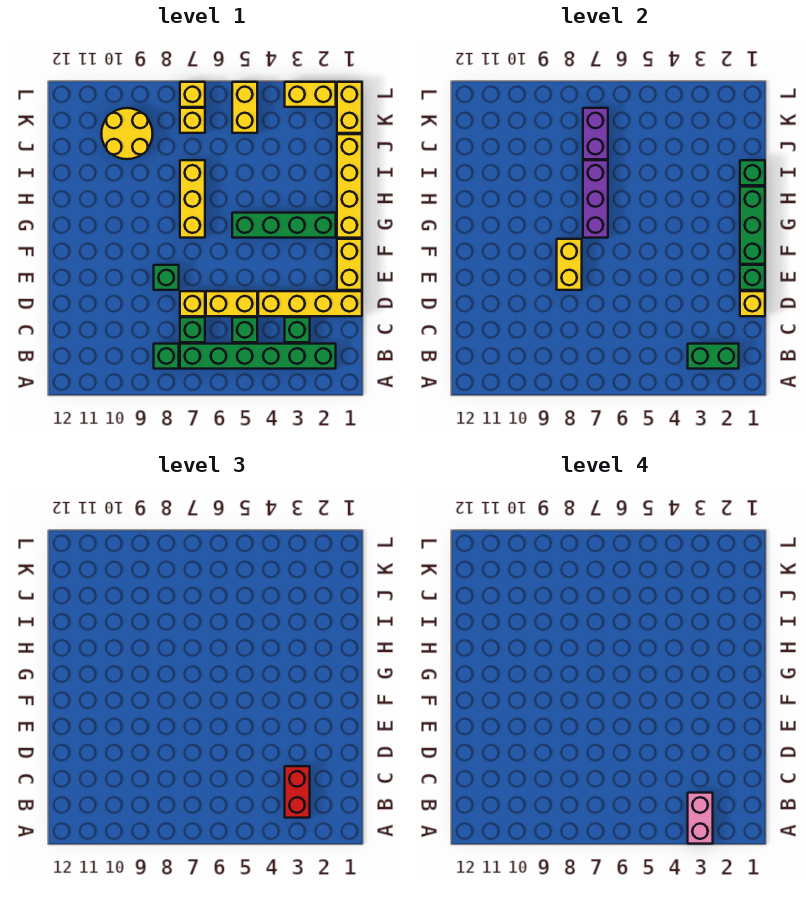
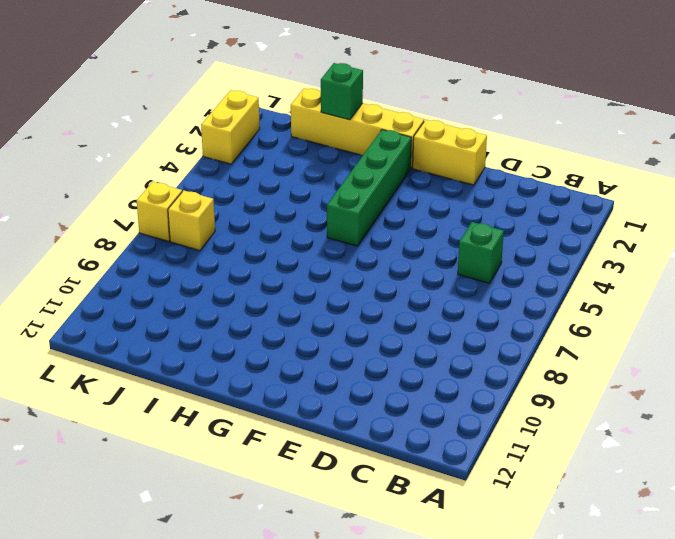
none -> green 1x6 brick [180,344,336,369]
none -> green 1x1 brick [154,344,179,369]
none -> green 1x1 brick [285,317,310,342]

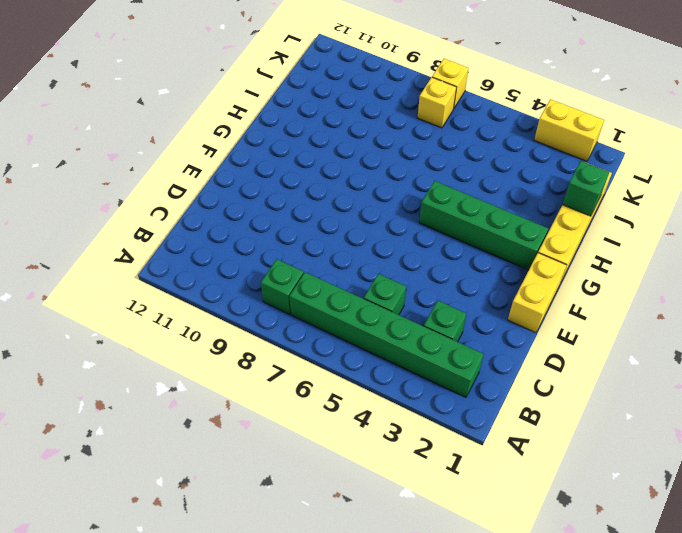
none -> green 1x1 brick [180,317,205,342]
none -> yellow 1x4 brick [258,291,362,316]
none -> yellow 1x2 brick [206,291,257,316]

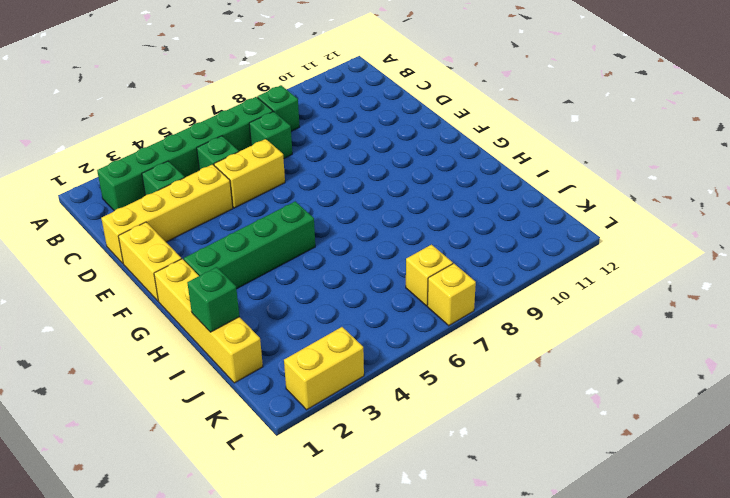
none -> yellow 1x1 brick [180,291,205,316]
none -> green 1x1 brick [154,265,179,290]
none -> yellow 1x3 brick [180,160,205,238]

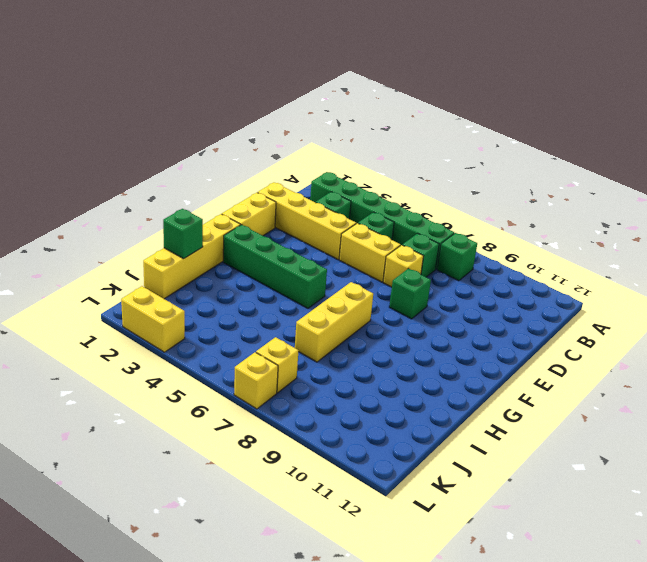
none -> yellow 2x2 round brick [101,108,153,159]
none -> yellow 1x2 brick [337,82,362,133]
none -> yellow 1x2 brick [232,82,257,133]

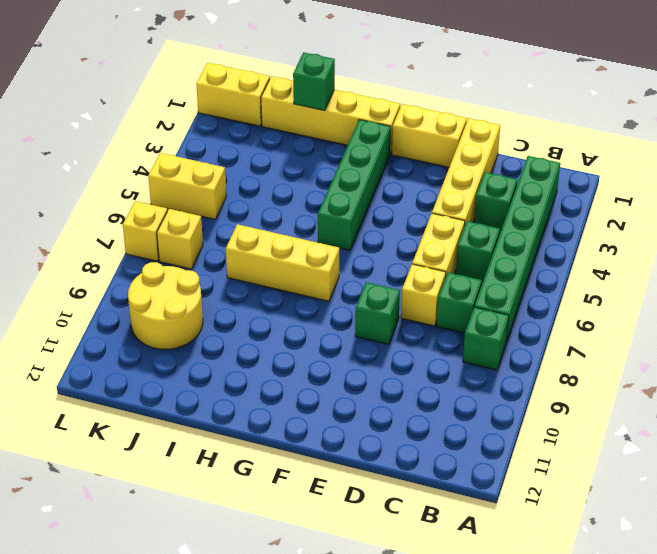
none -> yellow 1x2 brick [285,82,336,107]
none -> green 1x2 brick [688,344,739,369]
none -> yellow 1x1 brick [740,291,765,316]

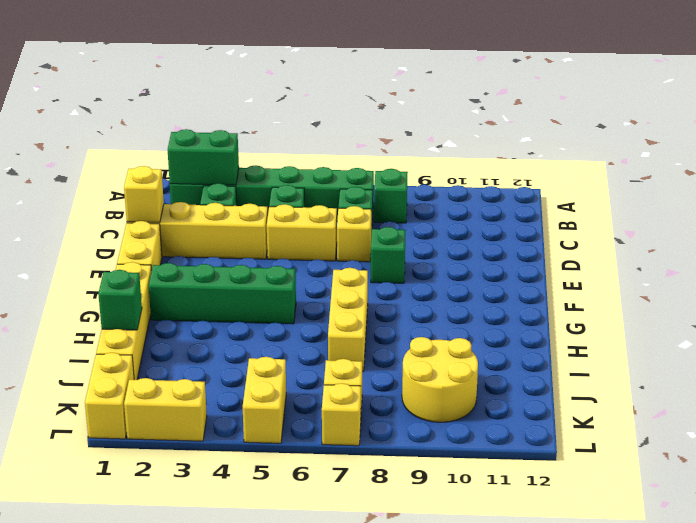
none -> green 1x1 brick [740,265,765,290]
none -> yellow 1x2 brick [557,239,582,290]
none -> green 1x3 brick [740,187,765,264]

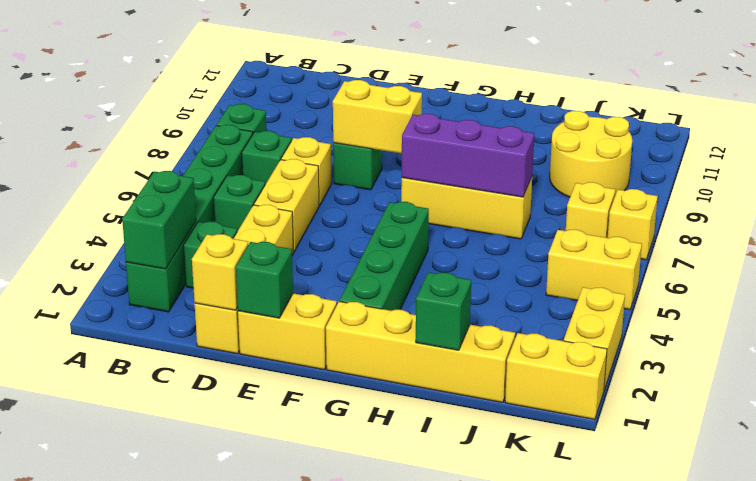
none -> green 1x3 brick [740,187,765,264]
none -> purple 1x2 brick [583,108,608,159]
none -> red 1x2 brick [285,766,310,818]

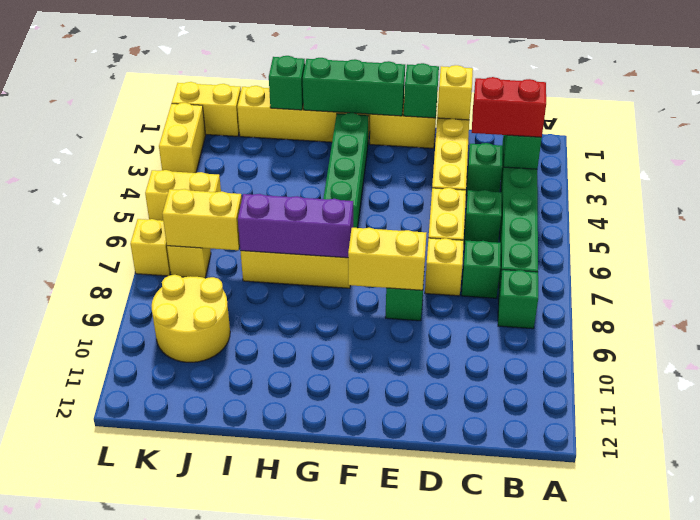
yellow 1x2 brick [162,189,242,250] -> purple 1x2 brick [583,108,608,159]
none -> pink 1x2 brick [688,793,713,844]

